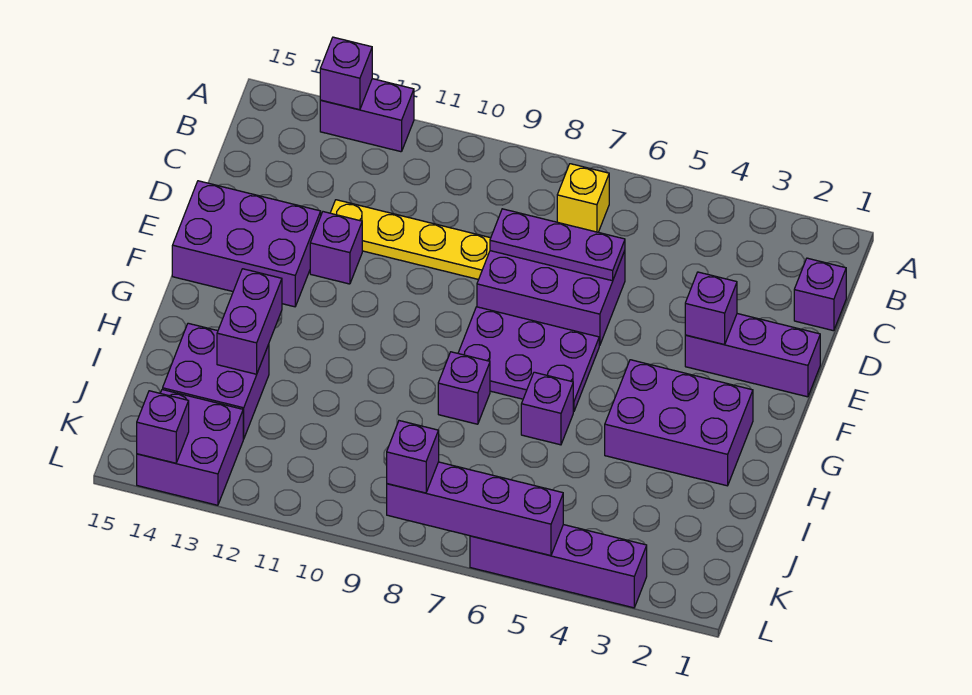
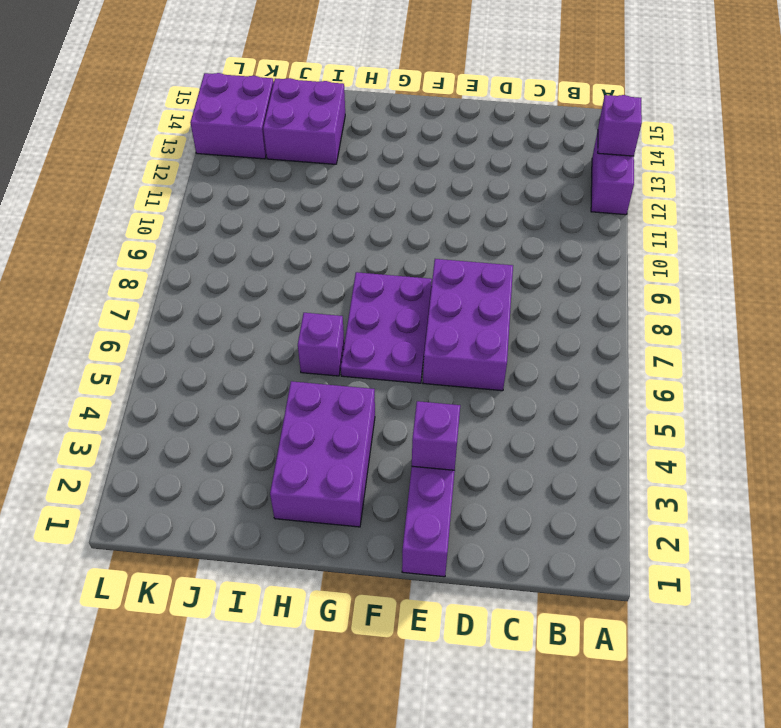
none -> yellow 1x1 brick [557,164,609,232]
none -> purple 1x1 brick [794,258,846,331]
none -> yellow 1x4 plate [330,200,491,280]

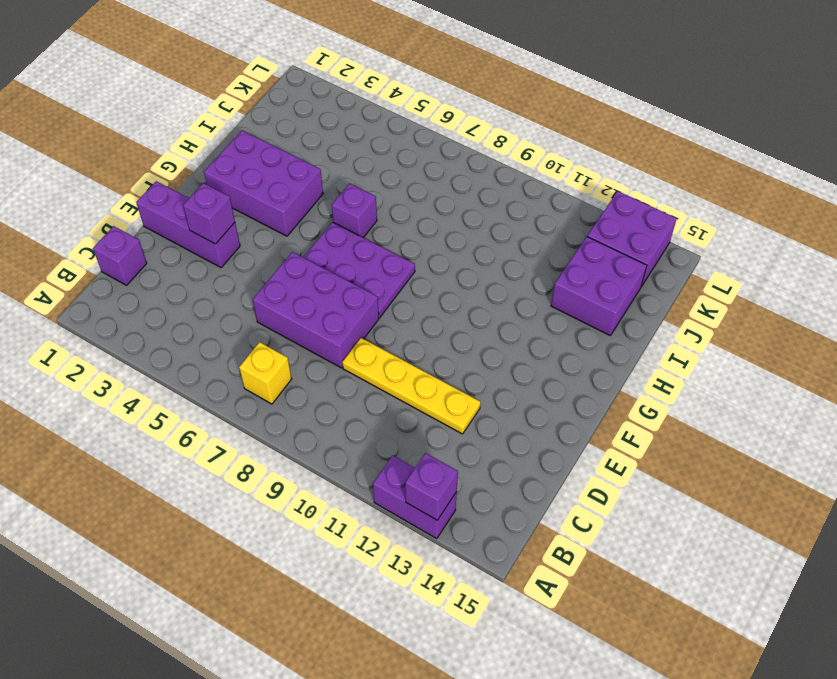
none -> purple 1x1 brick [310,212,362,284]
none -> purple 2x3 brick [172,181,321,307]
none -> purple 1x1 brick [438,352,490,424]

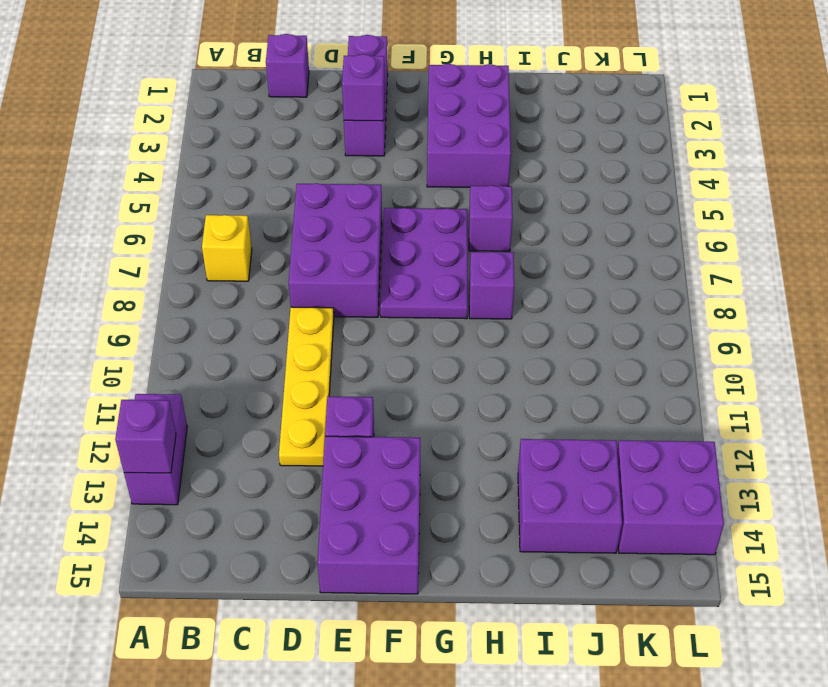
none -> purple 1x4 brick [470,525,647,608]
none -> purple 1x3 plate [490,209,625,281]
none -> purple 1x2 brick [217,269,282,374]

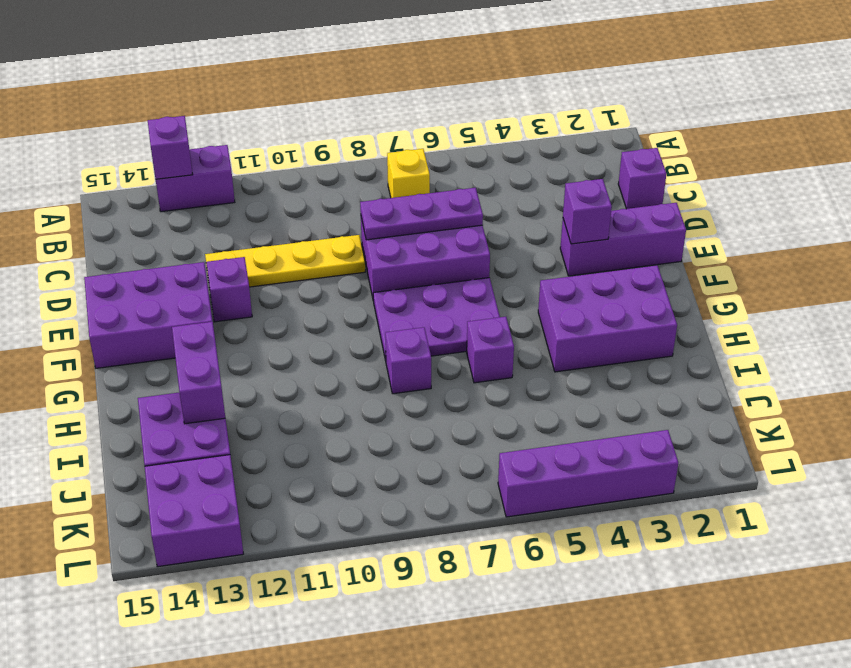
none -> purple 1x4 brick [387,462,563,556]
none -> purple 1x1 brick [137,391,189,463]
none -> purple 1x1 brick [387,421,439,493]

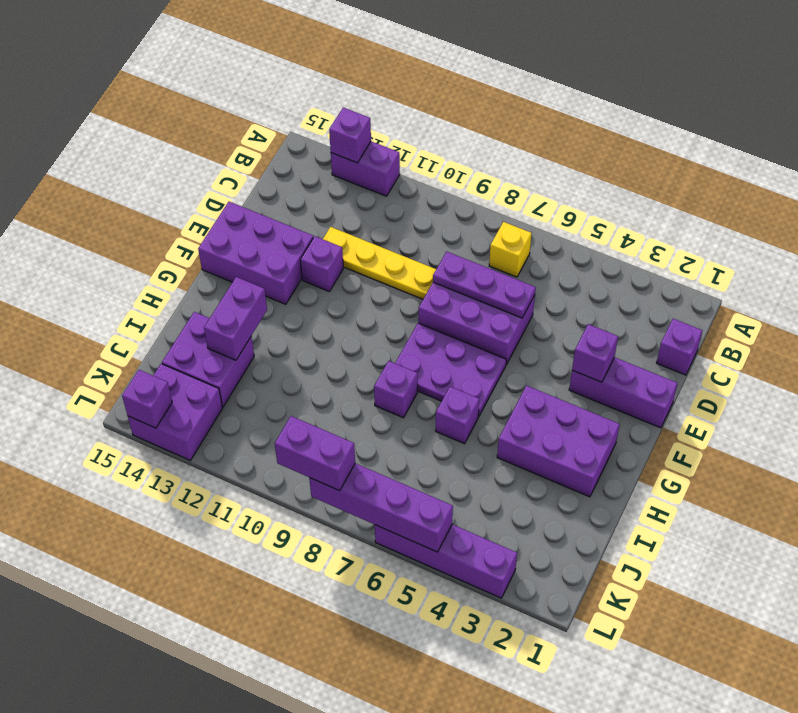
purple 1x2 brick [275,416,355,491] -> purple 1x1 brick [387,421,439,493]

